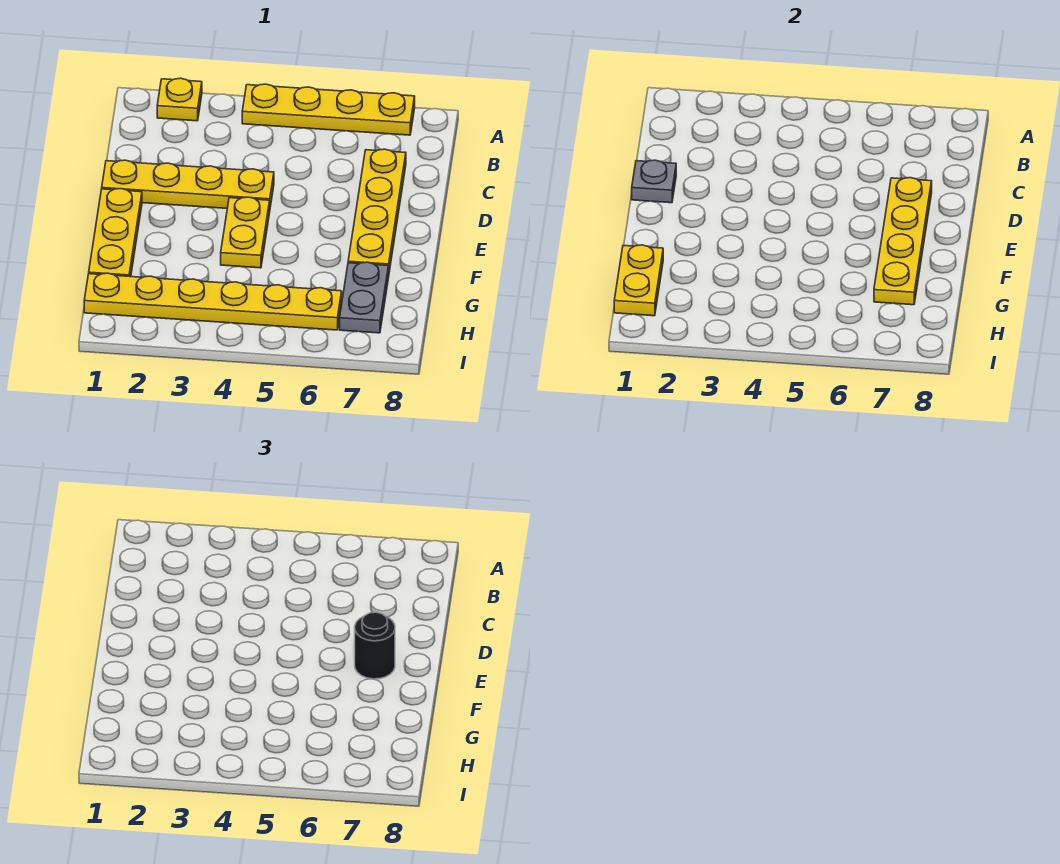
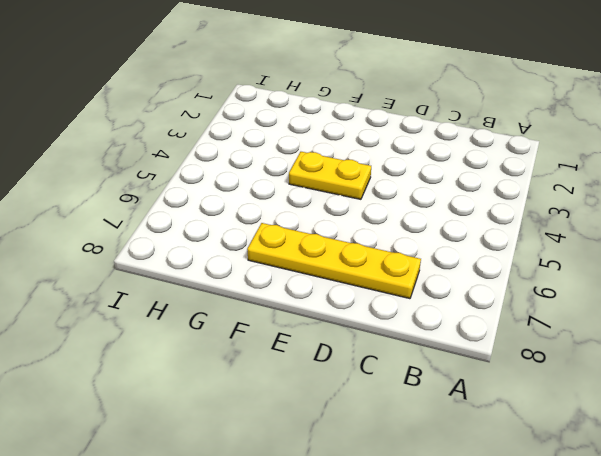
none -> yellow 1x1 plate [157,78,202,121]
none -> yellow 1x4 plate [242,84,415,135]
none -> yellow 1x4 plate [102,160,274,208]

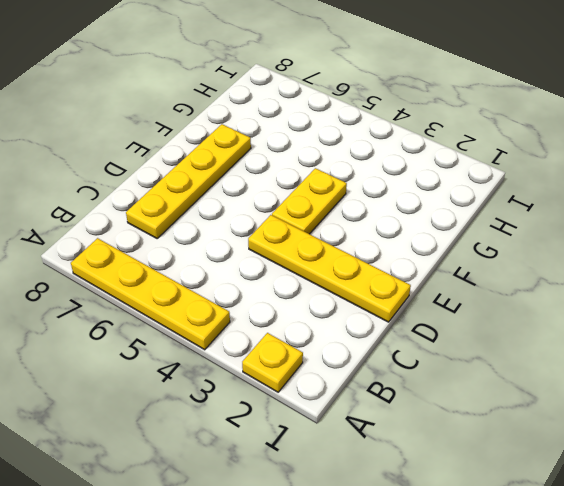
none -> yellow 1x3 plate [89,189,142,277]
none -> grey 1x2 plate [340,262,389,333]
none -> yellow 1x6 plate [84,273,342,330]

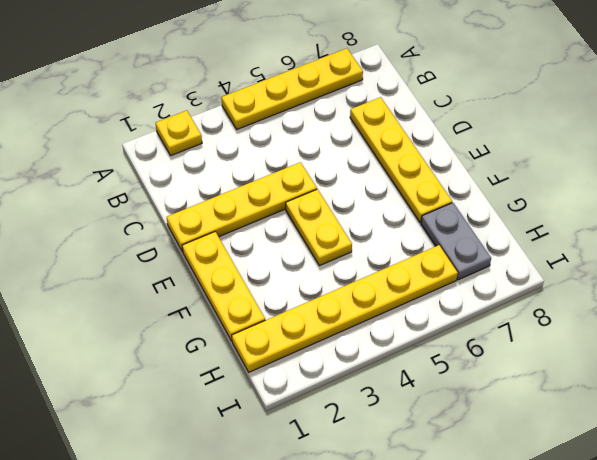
none -> grey 1x1 plate [632,160,676,203]
none -> yellow 1x4 plate [874,178,932,305]
none -> yellow 1x2 plate [614,245,663,316]

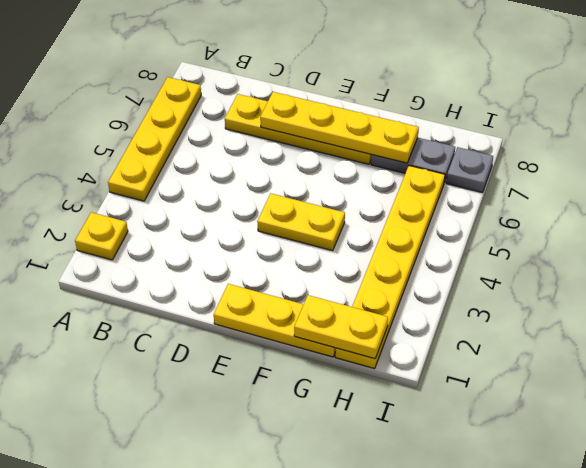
grey 1x1 plate [446,147,493,192] -> grey 1x1 plate moved to [632,160,676,203]
none -> yellow 1x4 plate [102,160,274,208]
none -> black 1x1 round brick [355,612,395,679]

